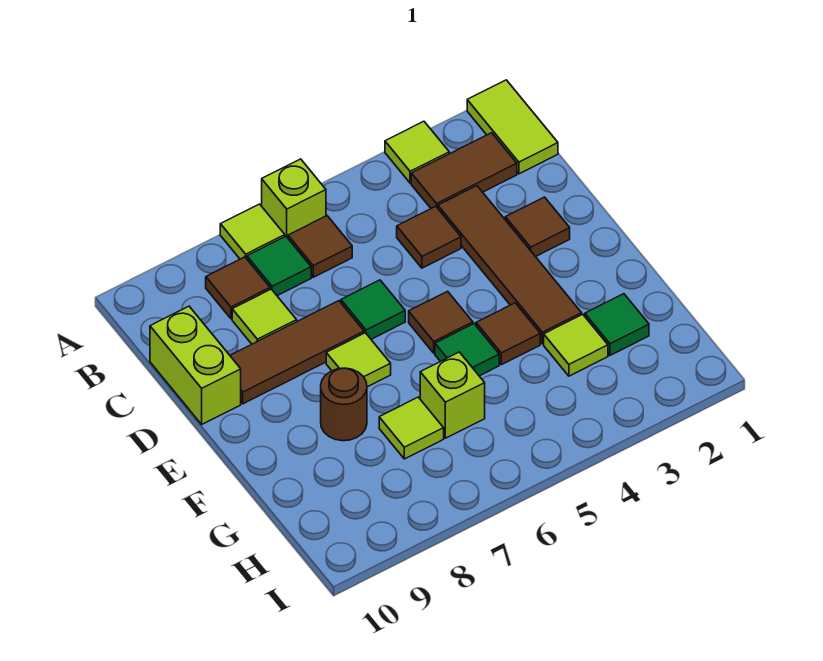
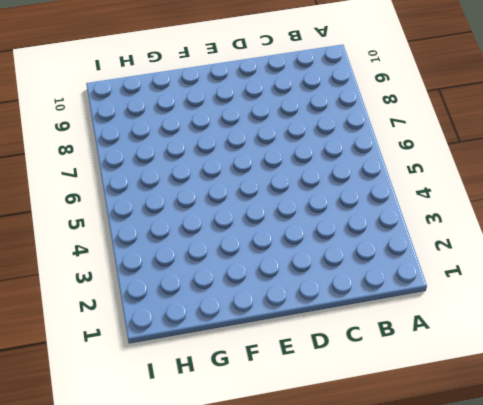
none -> lime 1x2 tile [467,80,558,174]
none -> lime 1x1 tile [385,121,449,183]
none -> lime 1x1 brick [262,159,326,238]

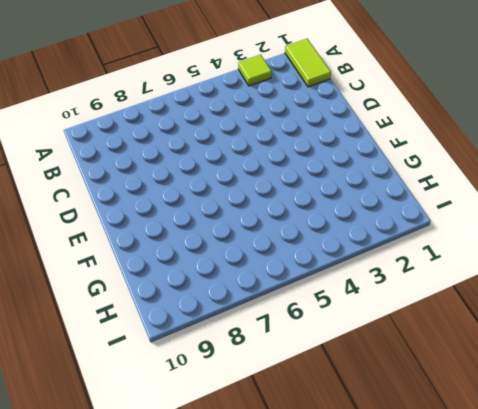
none -> lime 1x1 brick [262,159,326,238]
none -> lime 1x1 tile [220,204,285,259]
none -> brown 1x2 tile [411,133,517,208]

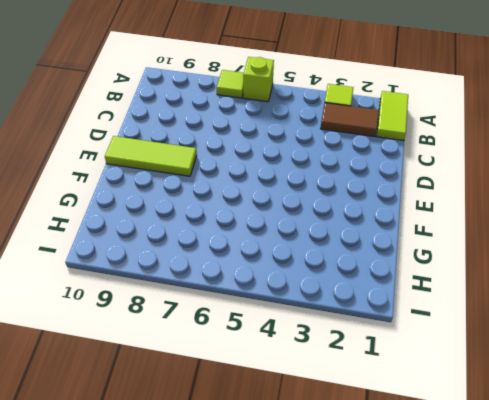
lime 1x3 tile [105,136,197,176] -> none
none -> brown 1x1 tile [288,216,352,277]
none -> green 1x1 tile [247,236,311,296]
none -> brown 1x1 tile [206,257,270,319]

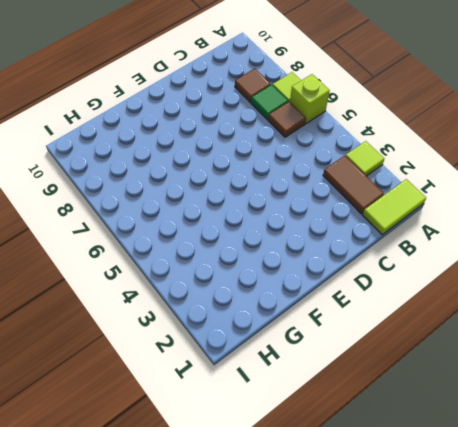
none -> brown 1x4 tile [438,186,582,344]
none -> brown 1x1 tile [397,206,461,268]
none -> lime 1x1 tile [232,289,297,344]

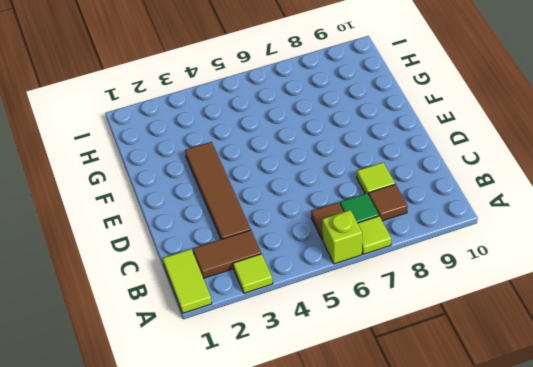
none -> brown 1x1 tile [397,206,461,268]
none -> lime 1x2 brick [150,306,241,424]
none -> brown 1x1 tile [505,197,570,257]

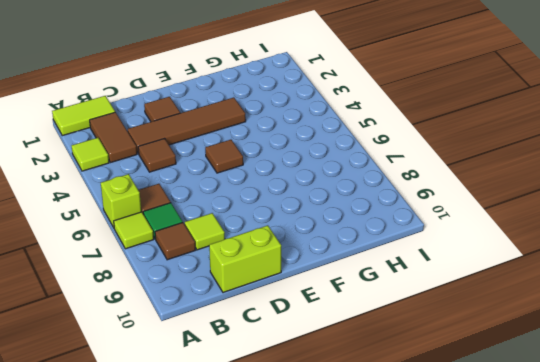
none -> green 1x1 tile [341,280,405,339]
none -> brown 1x3 tile [230,301,364,404]
none -> lime 1x1 tile [326,333,391,387]

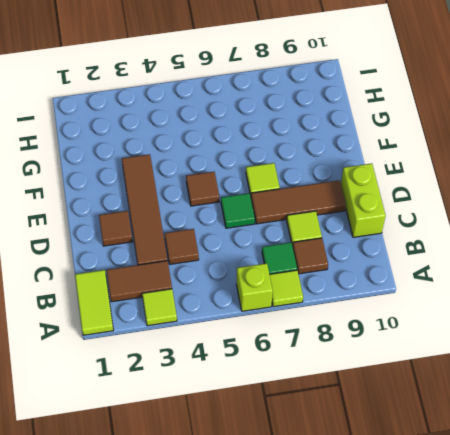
none -> brown 1x1 tile [288,216,352,277]
none -> brown 1x1 tile [476,303,540,365]
none -> green 1x1 tile [435,324,499,376]

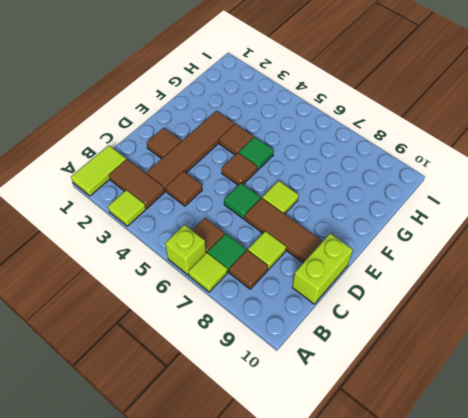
none -> brown 1x1 round brick [321,368,367,441]
none -> green 1x1 tile [585,294,649,355]
none -> lime 1x1 tile [544,314,608,376]

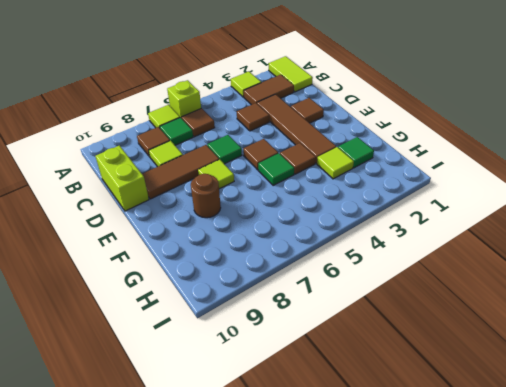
none -> lime 1x1 brick [420,352,485,438]
none -> lime 1x1 tile [379,397,444,459]

